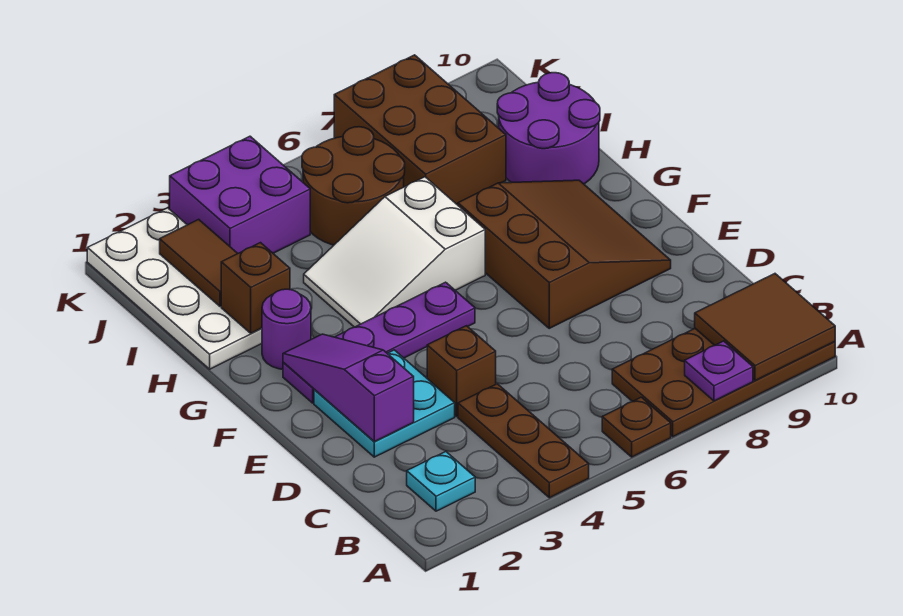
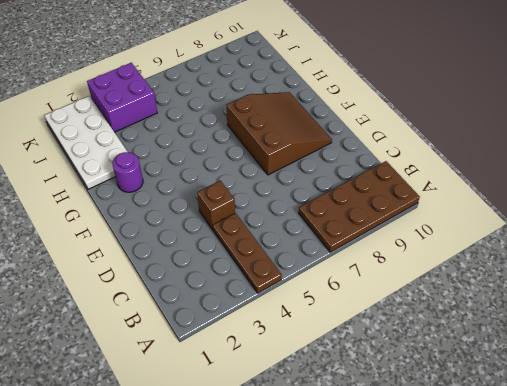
none -> brown 1x1 plate [602,397,671,457]
none -> cyan 1x1 plate [407,452,475,511]
none -> cyan 2x2 plate [314,350,455,457]

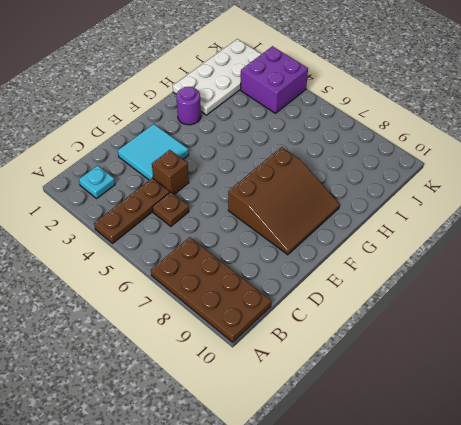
brown 1x1 plate [153,192,189,226] -> brown 1x1 plate moved to [602,397,671,457]
cyan 2x2 tile [118,124,189,180] -> cyan 2x2 plate [314,350,455,457]
none -> purple 1x4 plate [283,282,475,403]
none -> white 2x3 slope [304,177,485,327]
none -> purple 2x2 round brick [497,73,600,184]

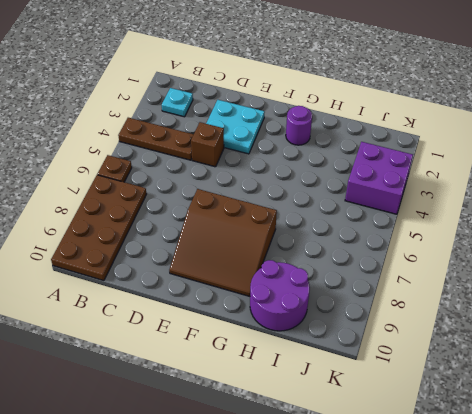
none -> purple 1x4 plate [283,282,475,403]
none -> white 2x3 slope [304,177,485,327]
none -> white 2x4 plate [87,208,262,369]

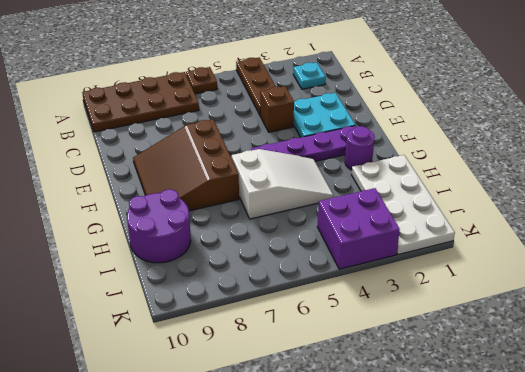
none -> brown 2x2 round brick [302,127,405,245]
none -> brown 2x3 brick [334,55,506,205]
none -> purple 1x1 plate [685,341,753,401]

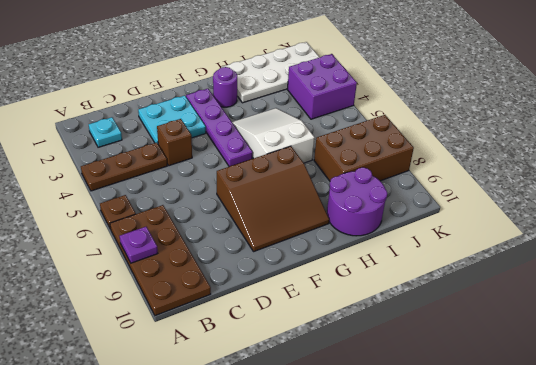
none -> brown 2x2 round brick [302,127,405,245]
none -> brown 2x2 tile [695,274,835,381]
none -> purple 1x3 slope [283,334,414,442]

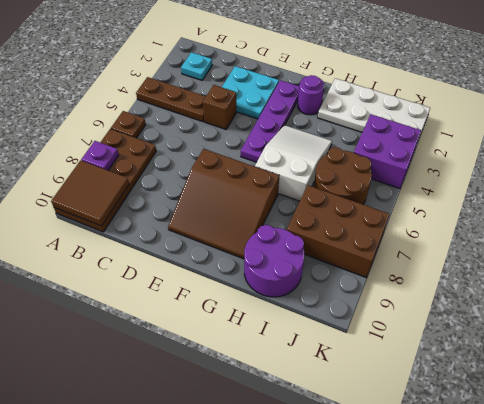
none -> purple 1x3 slope [283,334,414,442]
none -> brown 1x1 brick [221,243,290,333]
none -> brown 1x2 tile [160,219,238,306]

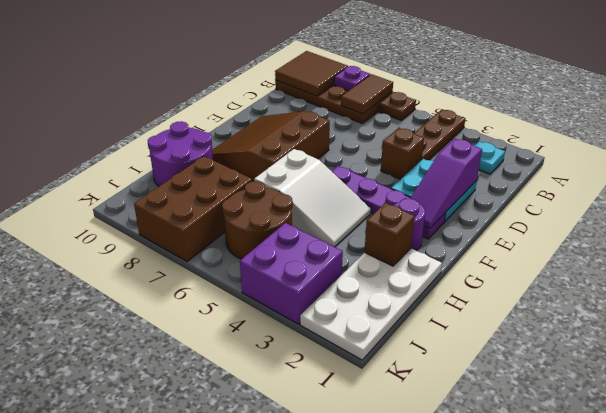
brown 1x2 tile [341,74,393,114] -> brown 1x2 tile moved to [160,219,238,306]

